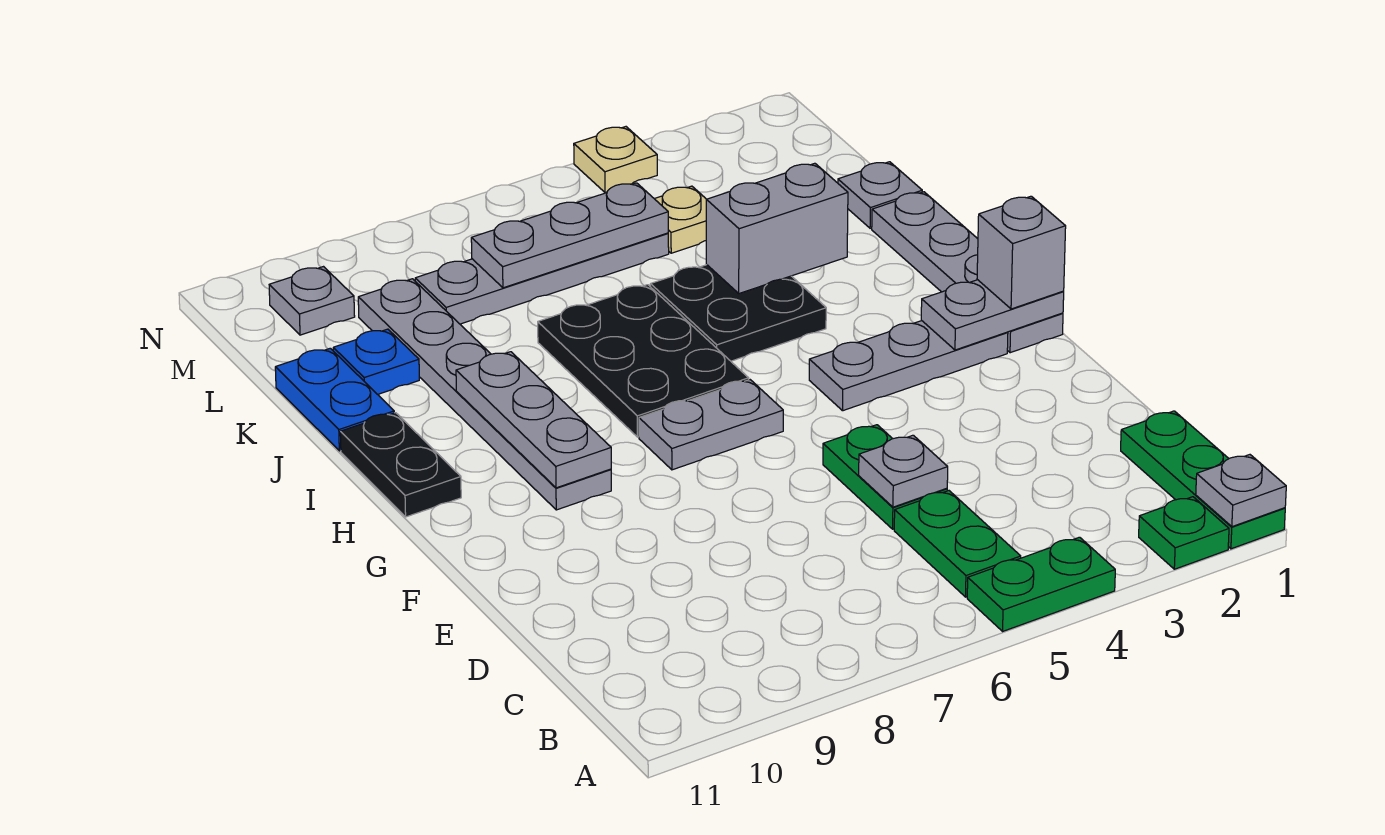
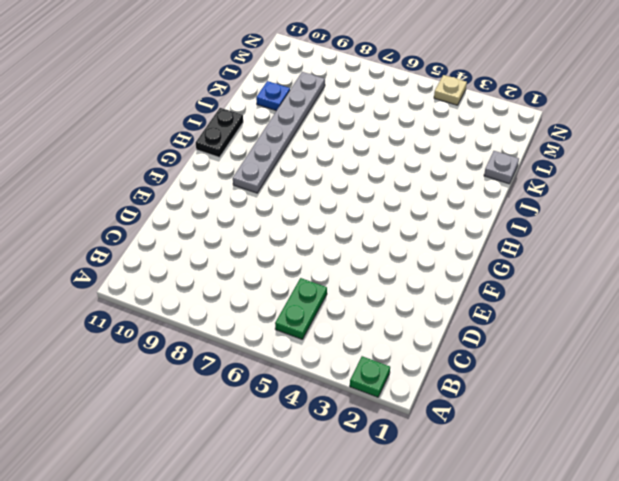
none -> green 1x3 plate [1121,411,1285,549]
none -> green 1x2 plate [967,537,1115,631]
none -> green 1x2 plate [823,425,947,529]

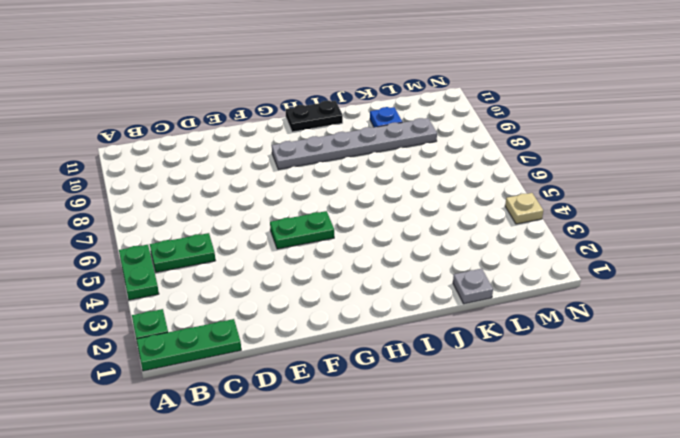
green 1x2 plate [270,211,334,249] -> green 1x2 plate moved to [823,425,947,529]
none -> grey 1x4 plate [872,192,1063,353]
none -> grey 1x3 plate [809,321,1008,411]
none -> grey 1x2 plate [639,380,783,470]

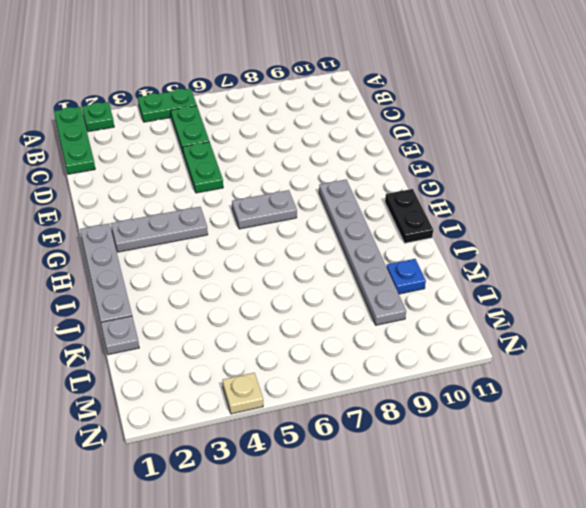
none -> black 2x3 plate [538,285,749,437]
none -> black 2x2 plate [650,265,826,361]
none -> blue 1x2 plate [275,348,394,451]

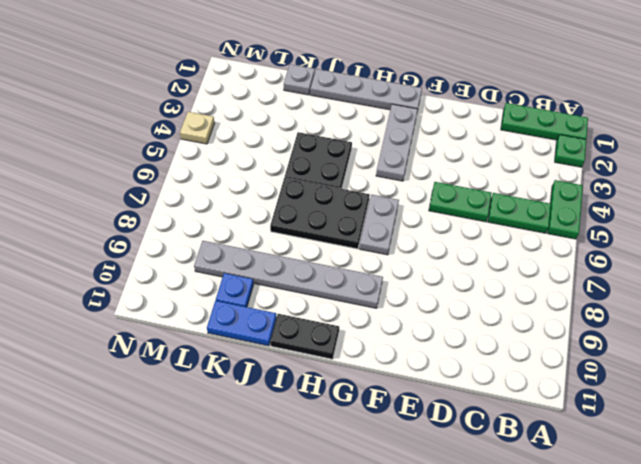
none -> tan 1x1 plate [655,186,706,253]
none -> grey 1x4 plate [415,233,669,324]
none -> grey 1x1 plate [269,267,355,335]

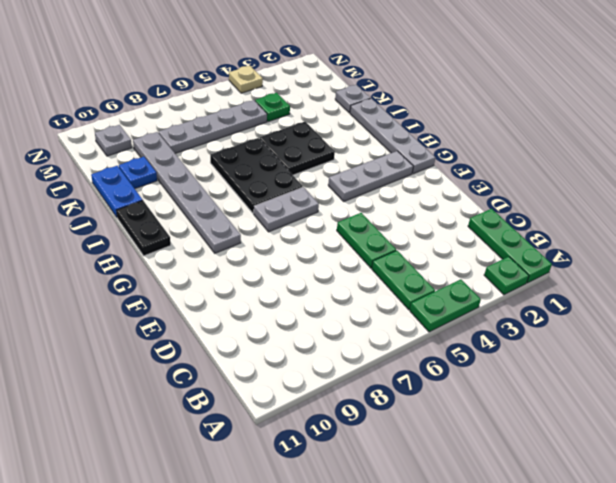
green 1x1 plate [255,93,290,122] -> tan 1x1 plate [655,186,706,253]
none -> grey 1x1 plate [1196,455,1286,527]
none -> grey 1x1 plate [859,435,948,507]
none -> grey 1x2 plate [921,280,1064,350]

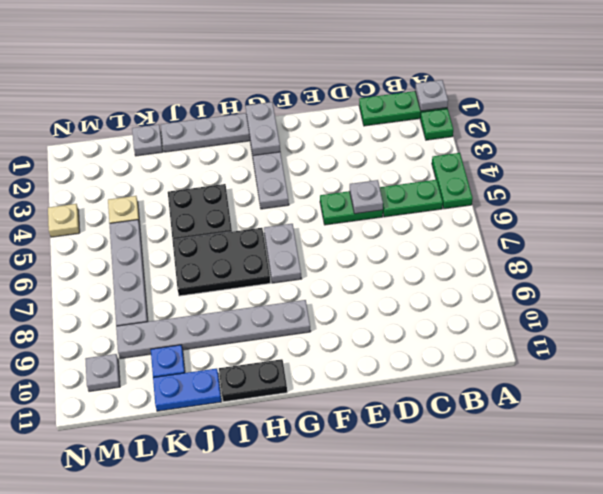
none -> grey 1x3 plate [456,352,611,488]
none -> grey 1x2 brick [706,163,848,293]
none -> grey 1x3 plate [471,183,668,288]

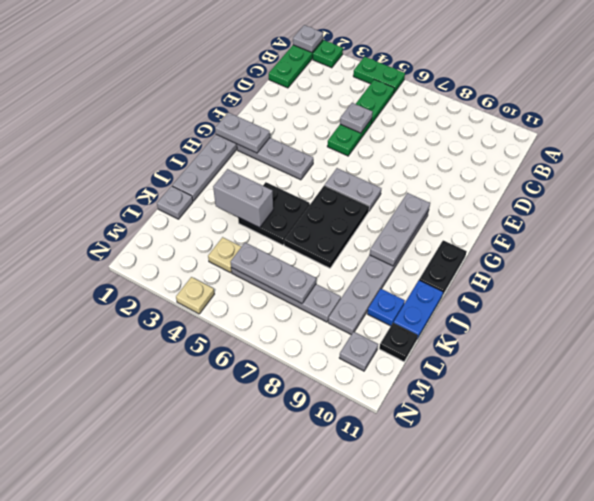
black 1x1 plate [379,323,418,362] -> none
none -> grey 1x1 brick [977,196,1066,309]

